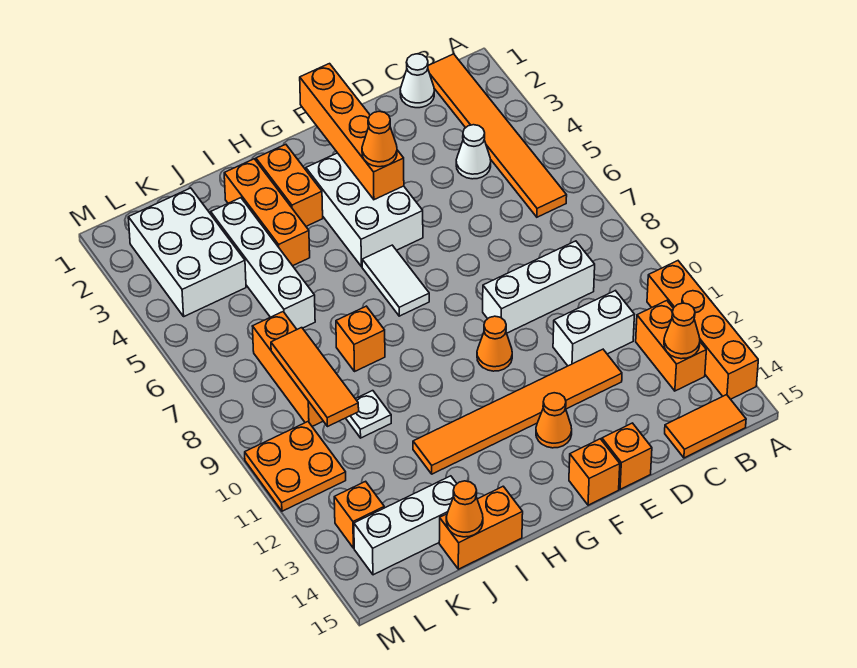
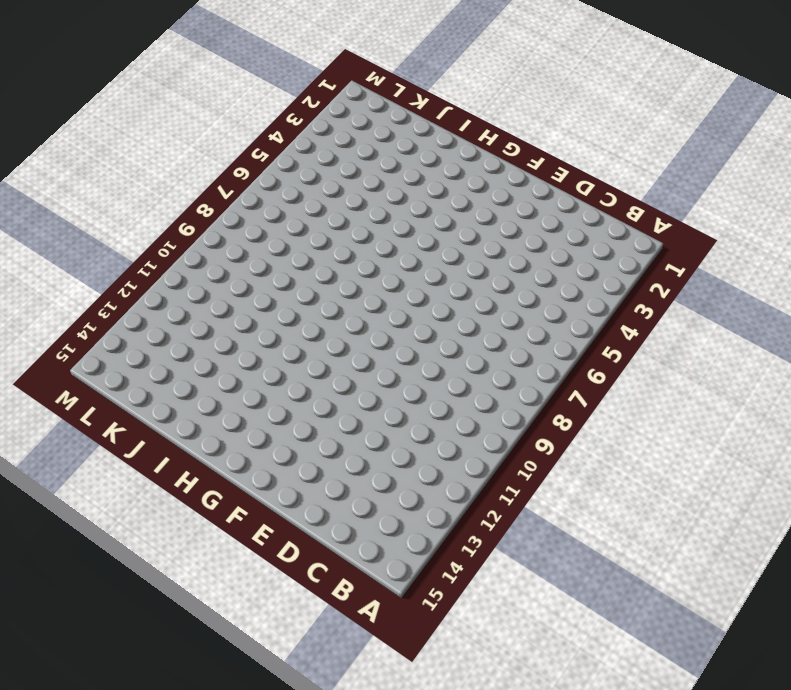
none -> orange 1x4 brick [647,261,758,399]
none -> orange 1x6 tile [428,54,567,217]
none -> orange 1x2 brick [636,301,706,391]
none -> orange 1x2 tile [665,395,746,458]

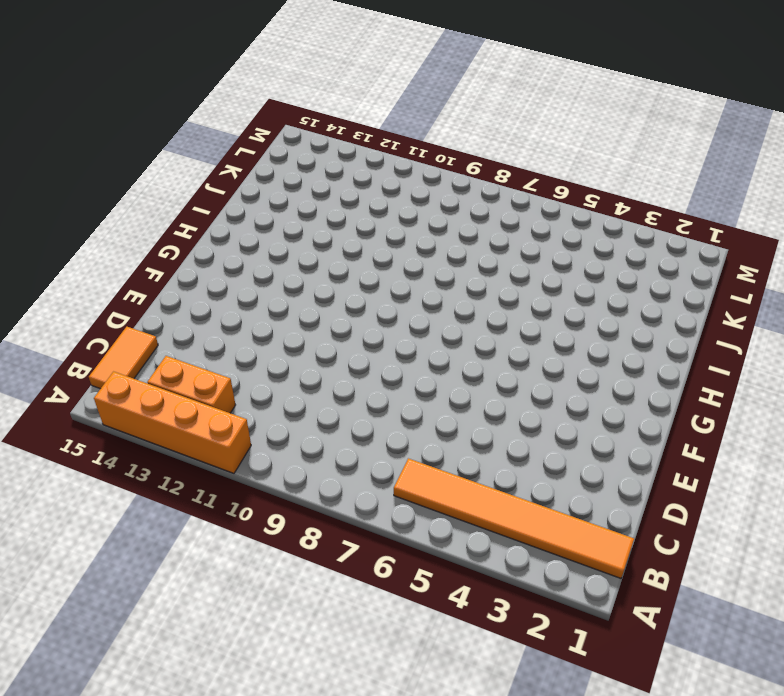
none -> white 1x1 cone [400,54,434,108]
none -> white 1x1 cone [456,125,491,179]
none -> white 1x3 brick [483,241,595,333]
none -> white 1x2 brick [553,291,634,366]

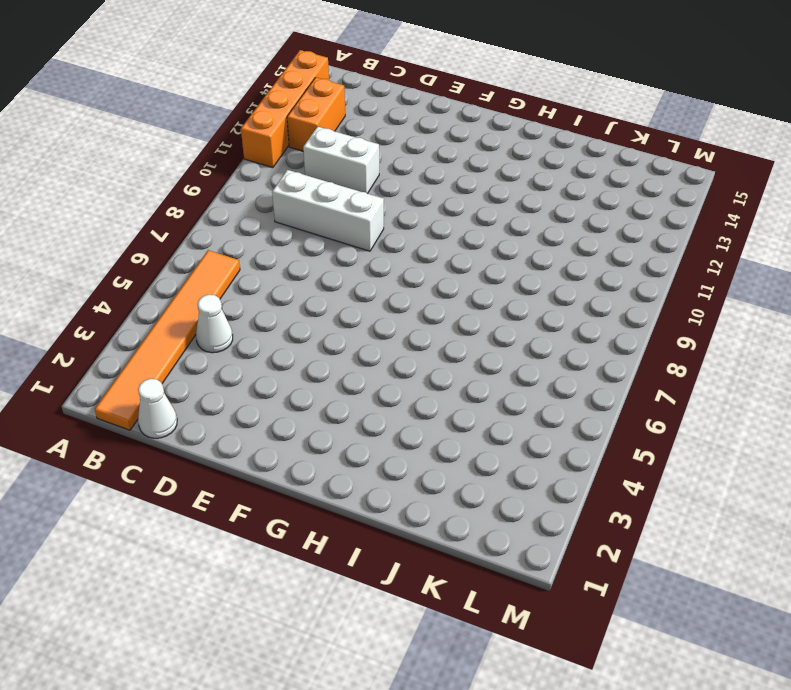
none -> orange 1x2 tile [665,395,746,458]
none -> orange 1x6 tile [413,349,622,474]
none -> orange 1x1 brick [602,423,652,489]
none -> white 2x3 brick [306,153,423,267]

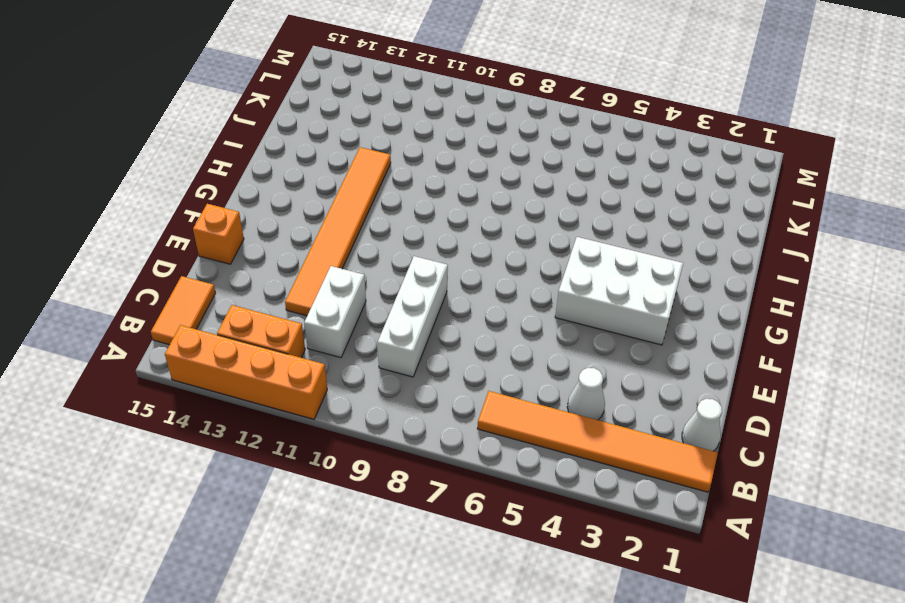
none -> orange 1x1 cone [477,316,512,371]
none -> orange 1x1 cone [536,393,572,448]
none -> orange 1x1 brick [569,439,620,505]
none -> white 1x2 tile [362,245,429,316]

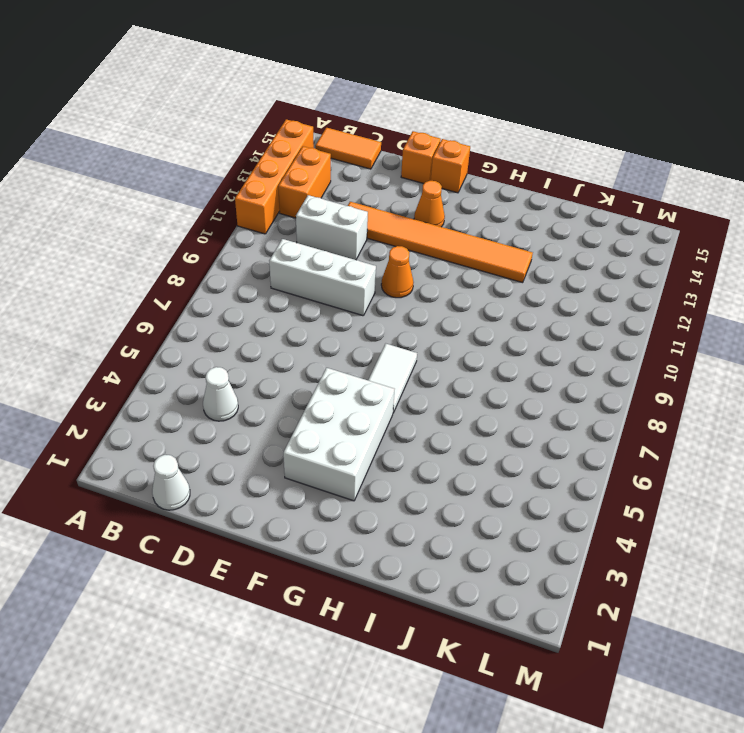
none -> orange 1x6 tile [428,54,567,217]
none -> orange 1x2 brick [256,144,323,226]
none -> orange 1x3 brick [224,159,310,266]
none -> orange 1x1 brick [336,306,385,371]

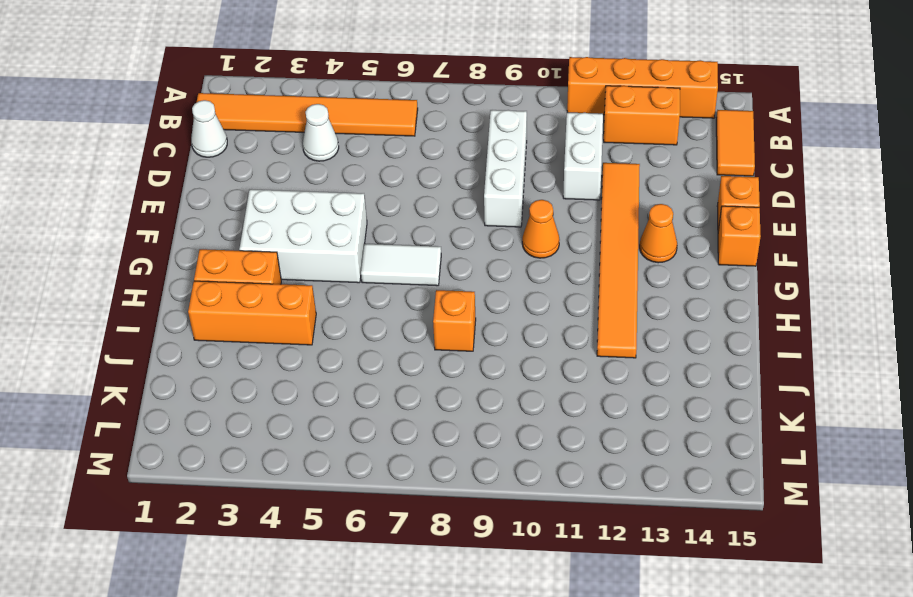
none -> orange 1x2 brick [439,486,523,569]
none -> white 1x4 brick [211,198,315,329]
none -> white 1x1 plate [346,391,391,438]
none -> white 1x3 brick [354,476,457,575]

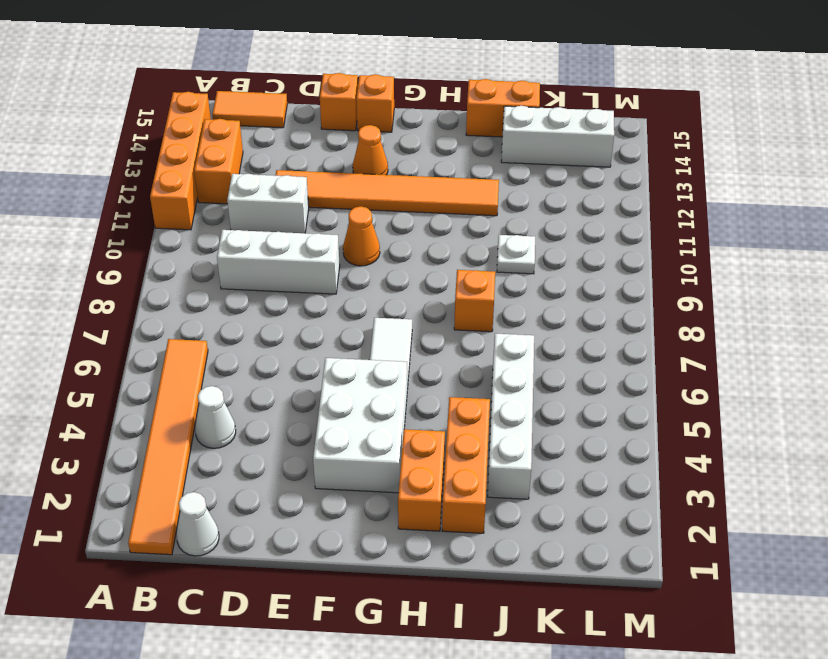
none -> white 2x3 brick [128,188,246,316]
none -> orange 1x3 brick [252,312,323,426]
none -> orange 2x2 plate [245,422,346,511]
none -> orange 1x1 brick [334,481,384,548]

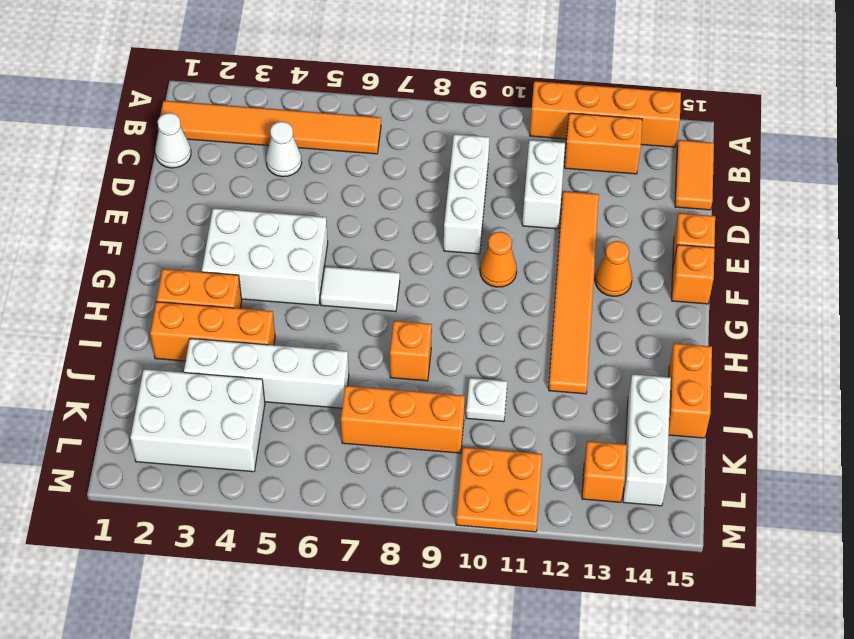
none -> orange 1x1 cone [664,303,700,359]
none -> orange 1x4 brick [300,64,404,200]
none -> orange 1x1 cone [446,481,483,537]
none -> orange 1x3 tile [271,328,359,426]

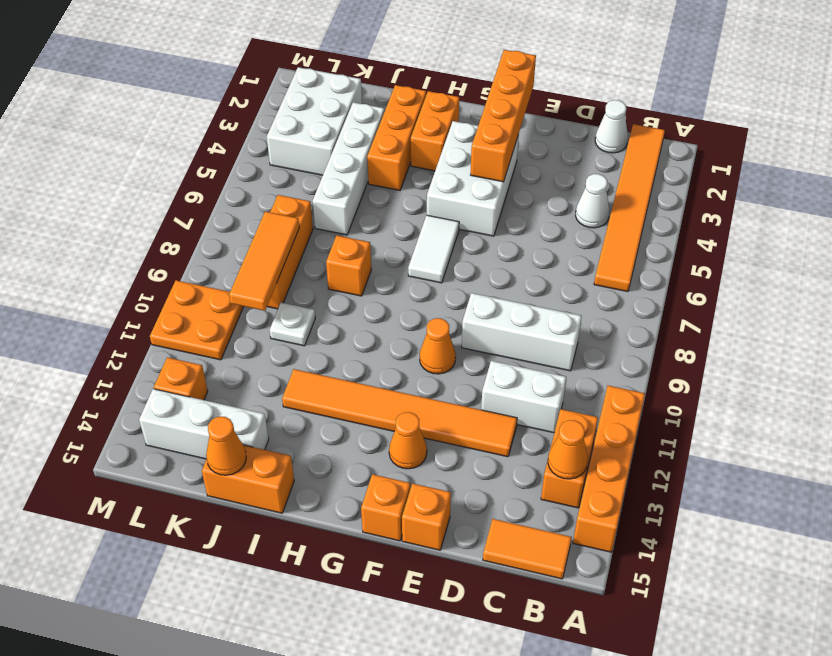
none -> orange 1x1 cone [362,111,397,167]

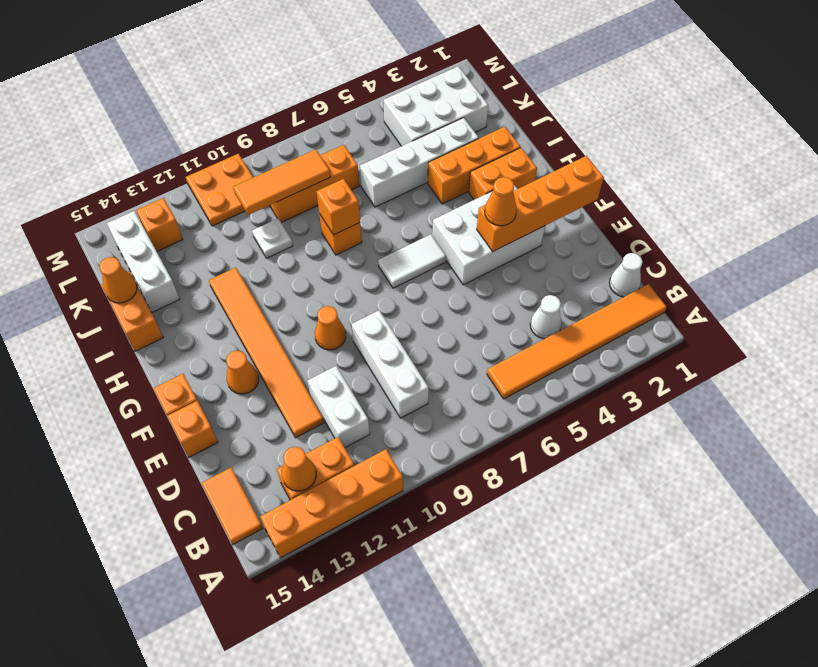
orange 1x1 brick [316,179,360,235] -> none

